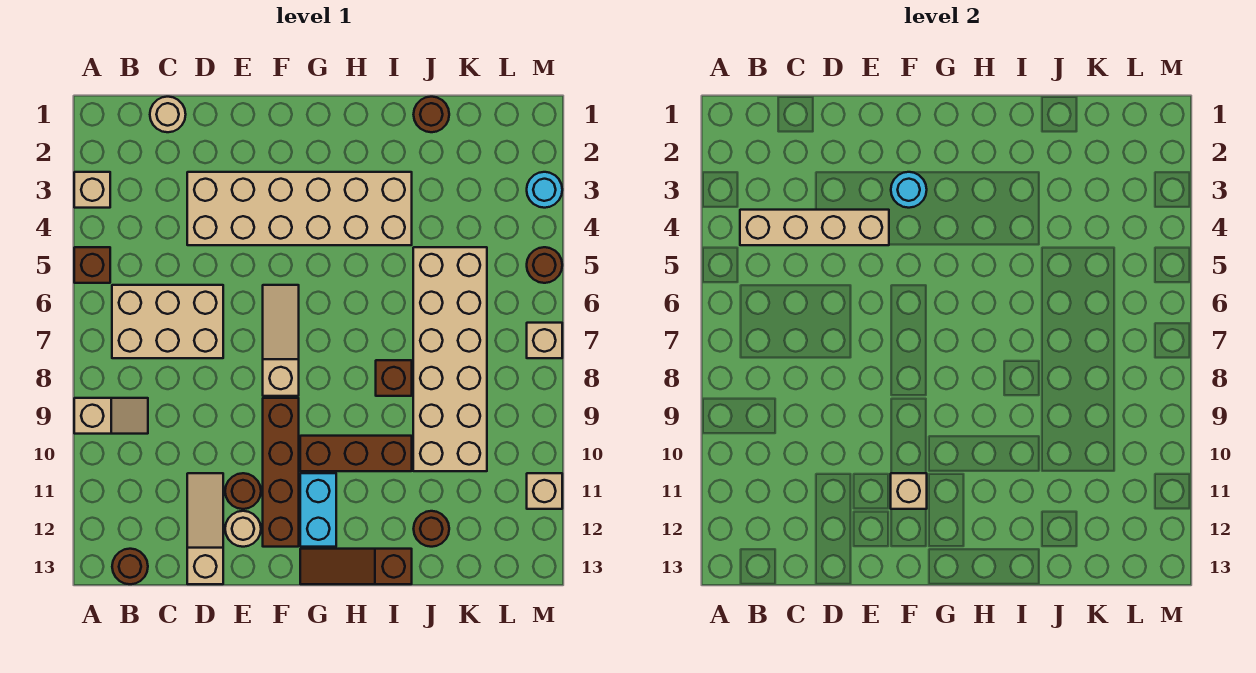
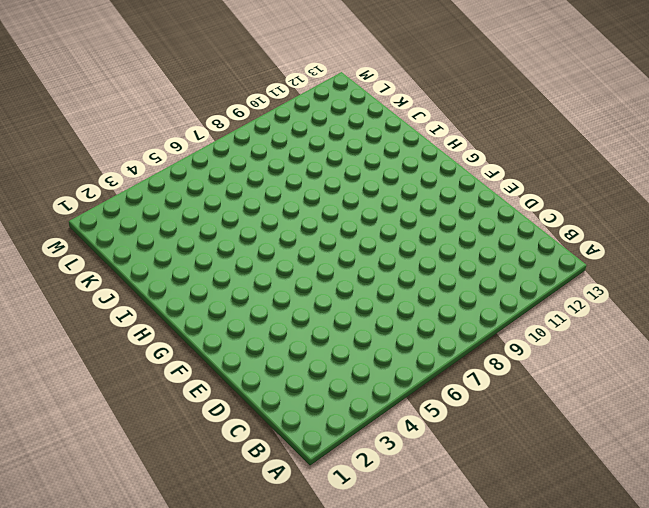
none -> tan 1x1 brick [74,172,110,208]
none -> brown 1x1 brick [74,247,110,283]
none -> tan 1x2 slope [74,398,148,434]

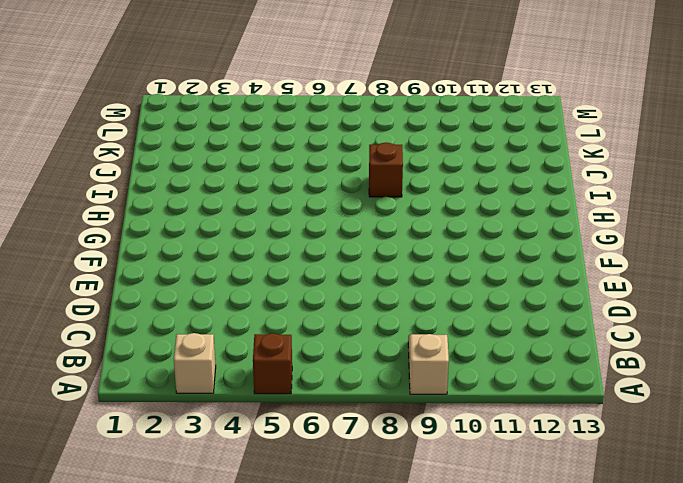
none -> tan 2x3 brick [112,285,223,358]
none -> brown 1x1 round brick [112,549,148,584]
none -> tan 1x1 round brick [150,97,186,132]

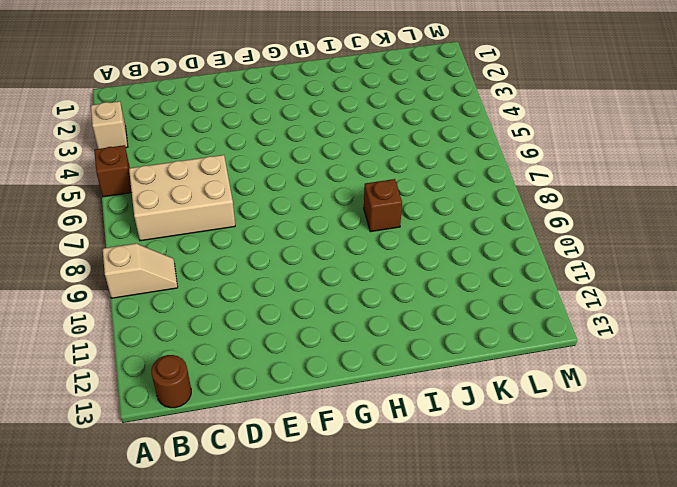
none -> tan 1x1 round brick [150,97,186,132]
none -> tan 2x6 brick [187,172,412,245]
none -> tan 1x3 slope [187,473,223,584]

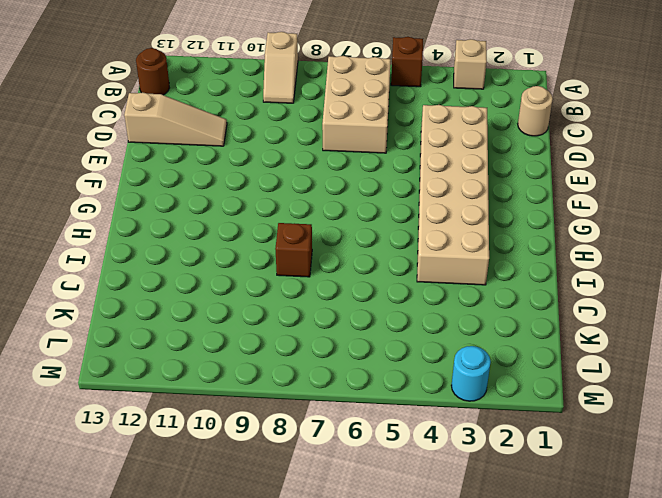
none -> brown 1x1 round brick [225,473,261,509]
none -> tan 1x1 round brick [225,511,261,547]
none -> tan 1x3 slope [263,285,299,396]

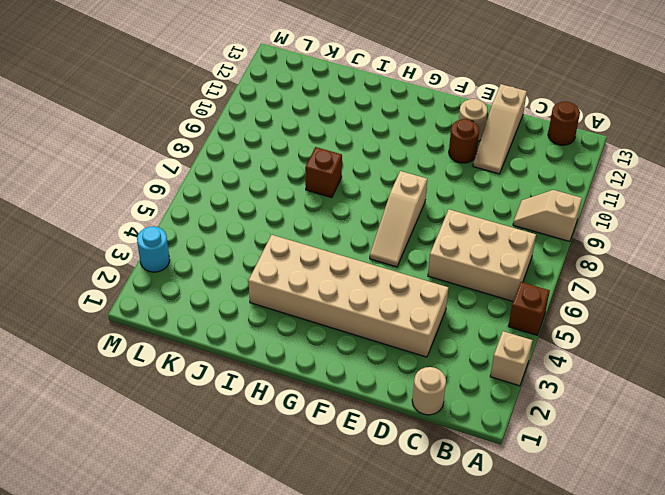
none -> brown 1x4 brick [263,398,299,547]
none -> brown 1x3 brick [300,436,412,471]
none -> cyan 1x2 brick [300,473,336,547]

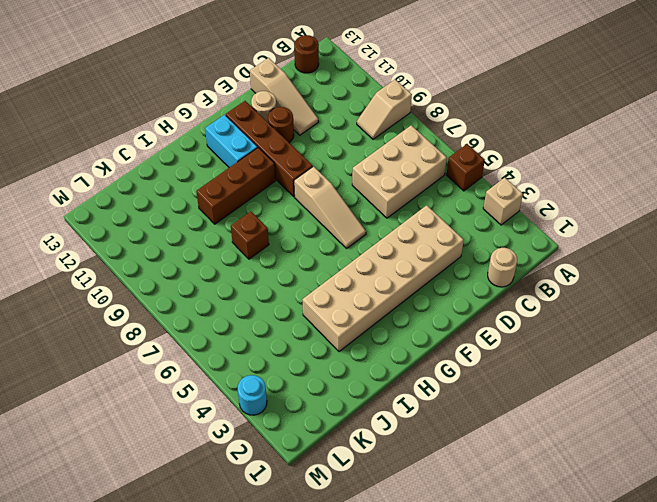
none -> brown 1x3 slope [300,549,412,584]
none -> brown 1x1 round brick [414,97,449,132]
none -> tan 2x6 brick [413,247,487,471]

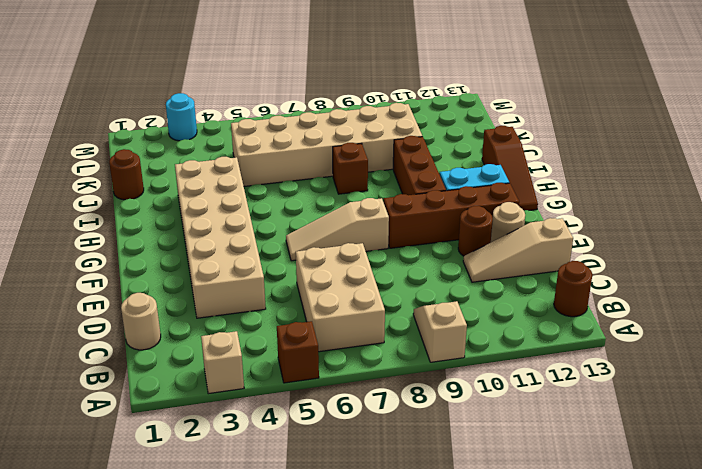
none -> brown 1x1 round brick [414,511,449,547]
none -> brown 1x1 round brick [527,247,562,283]
none -> tan 1x1 brick [527,323,562,358]

